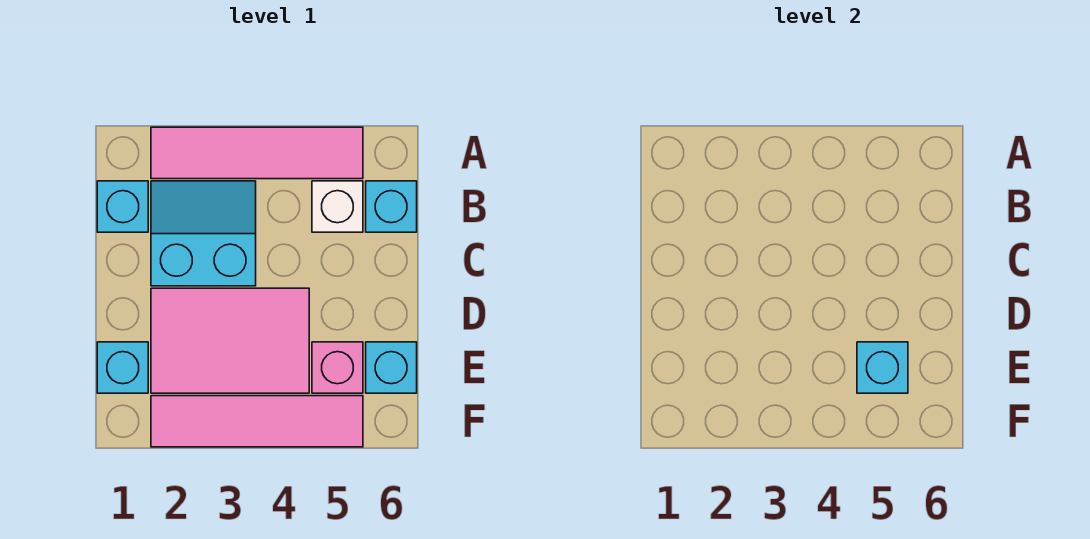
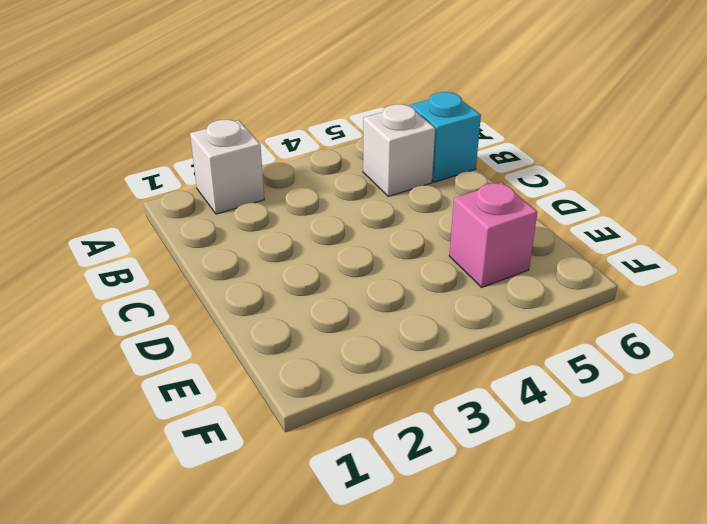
white 1x1 brick [190,120,264,214] -> pink 1x4 tile [151,127,363,179]
none -> cyan 1x1 brick [97,181,148,232]
none -> cyan 2x2 slope [151,181,256,286]

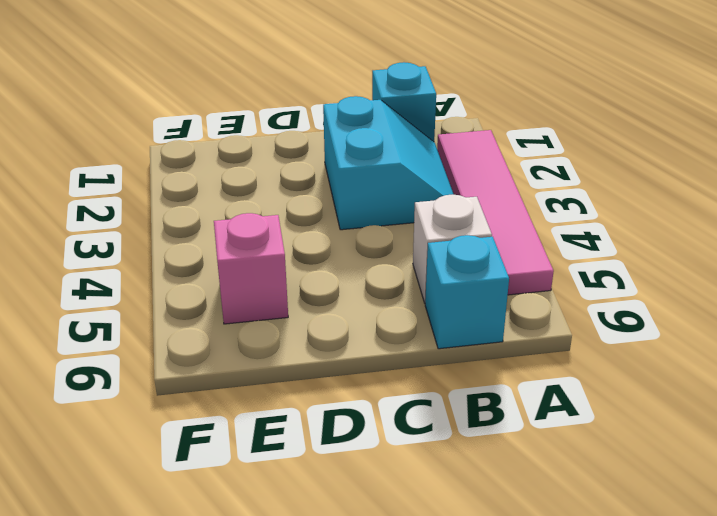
none -> pink 2x3 tile [151,288,309,393]
none -> cyan 1x1 brick [97,342,148,393]

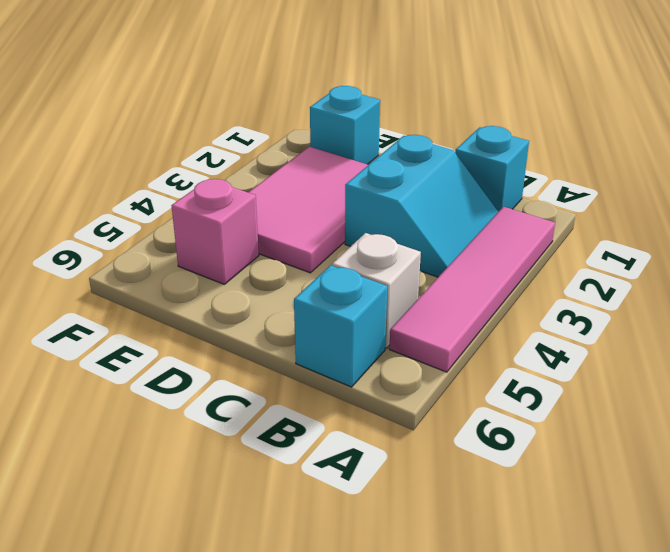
none -> cyan 1x1 brick [366,342,417,393]
none -> pink 1x4 tile [151,396,363,447]

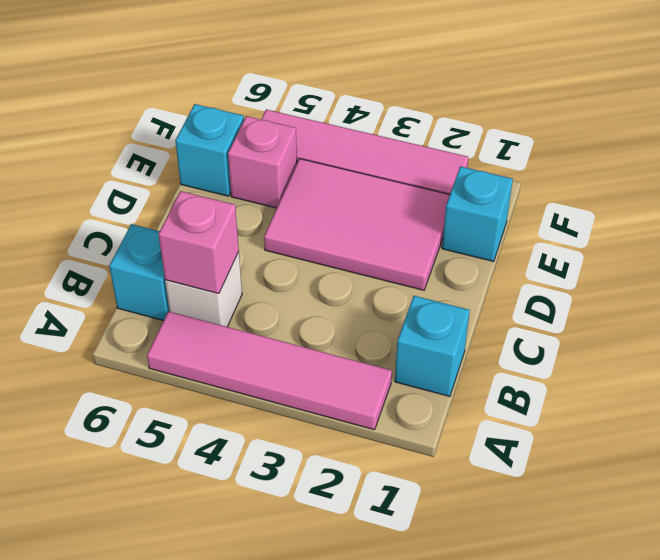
pink 1x1 brick [158,191,239,294] -> none
none -> cyan 2x2 slope [151,181,256,286]
none -> cyan 1x1 brick [857,342,908,393]

